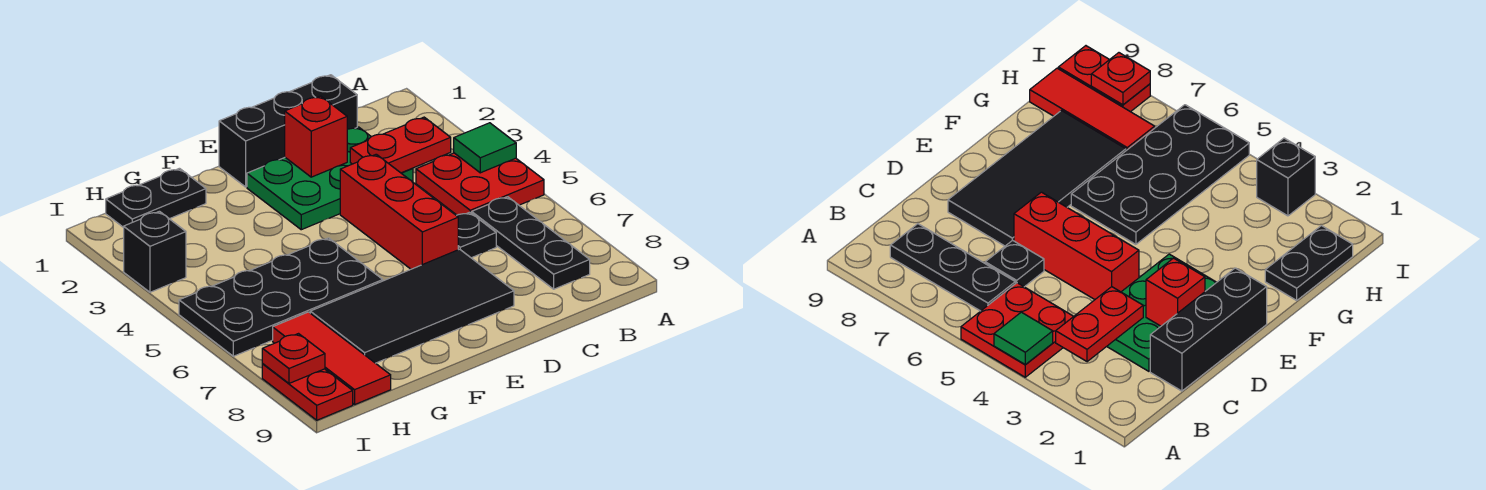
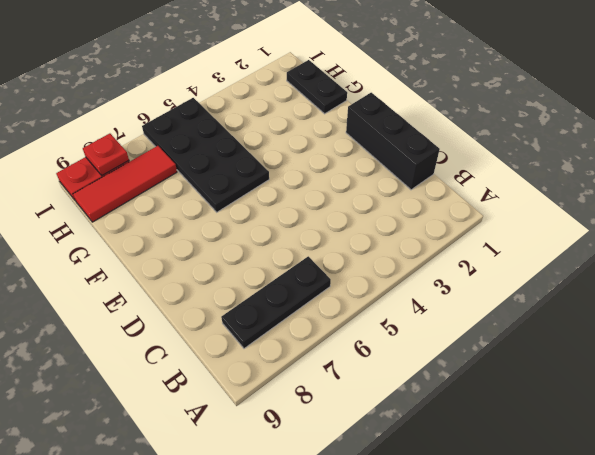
none -> red 2x2 plate [416,153,544,215]
none -> green 2x3 plate [247,127,413,230]
none -> black 1x1 plate [456,212,496,258]

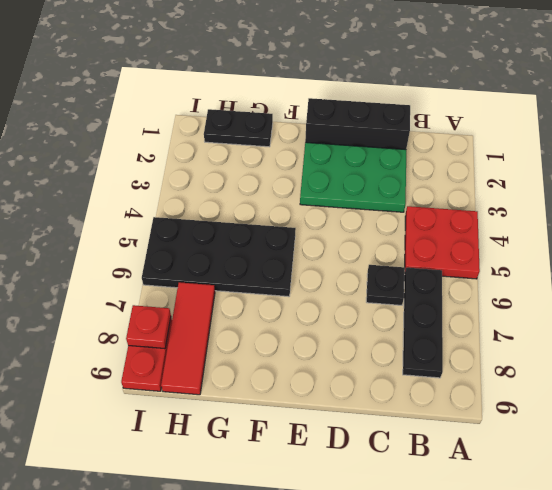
none -> red 1x3 brick [340,154,458,269]
none -> black 2x4 tile [310,249,514,363]
none -> black 1x1 brick [124,211,186,292]

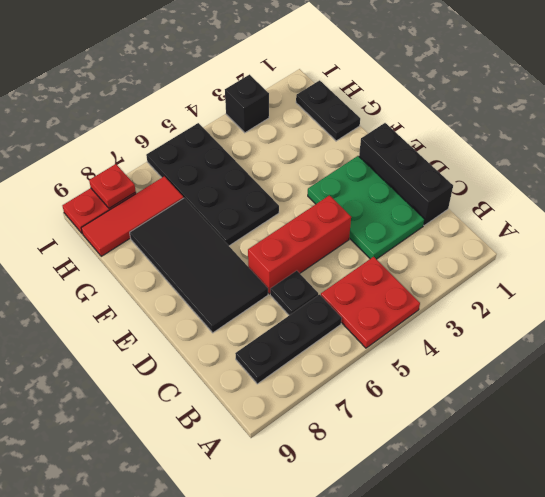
none -> green 1x1 tile [454,123,516,173]
none -> red 1x2 plate [350,117,451,173]
none -> red 1x1 brick [285,96,347,177]

